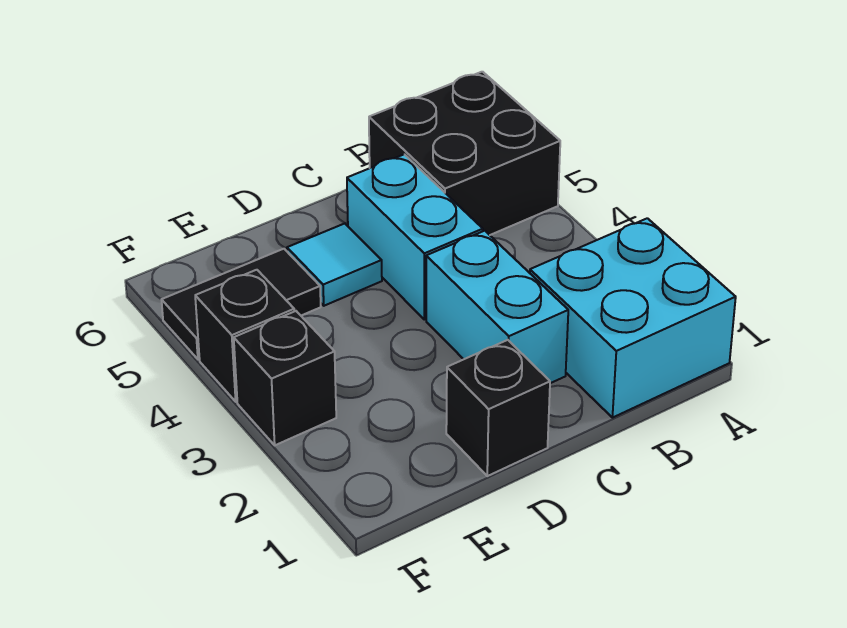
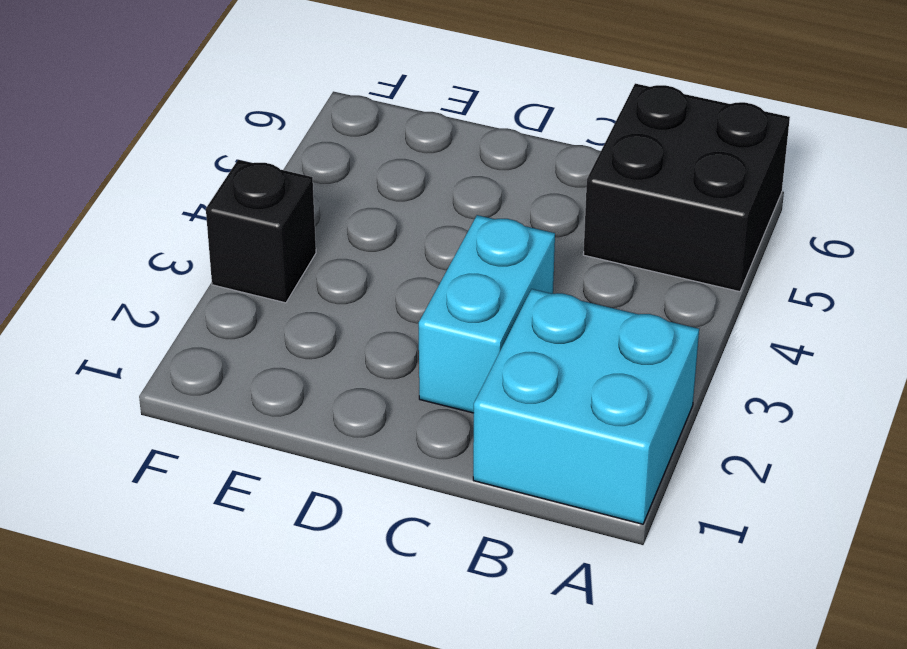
none -> cyan 1x2 brick [347,154,483,319]
none -> black 1x1 brick [446,340,550,476]

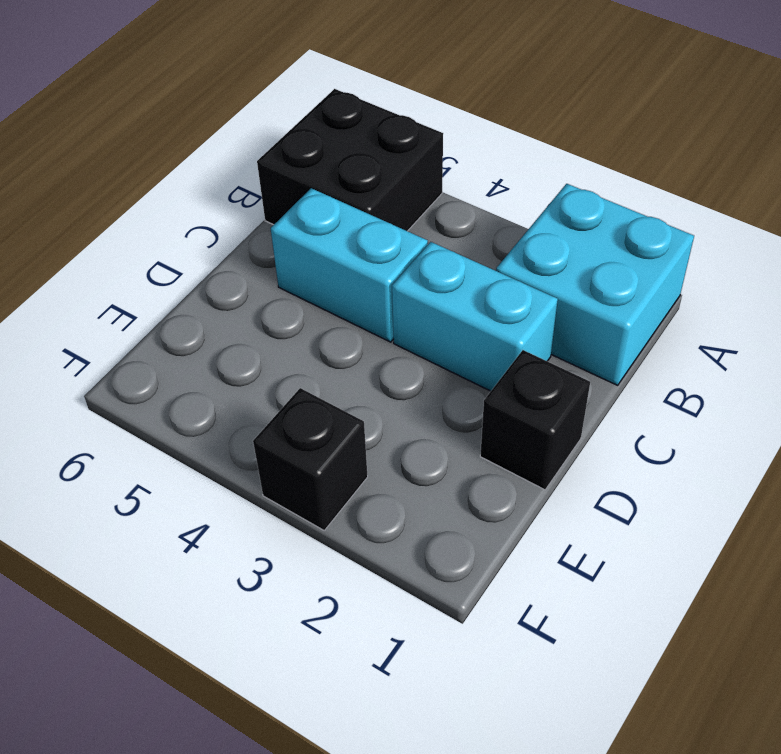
none -> cyan 1x1 tile [287,224,382,306]
none -> black 1x2 tile [162,249,321,359]

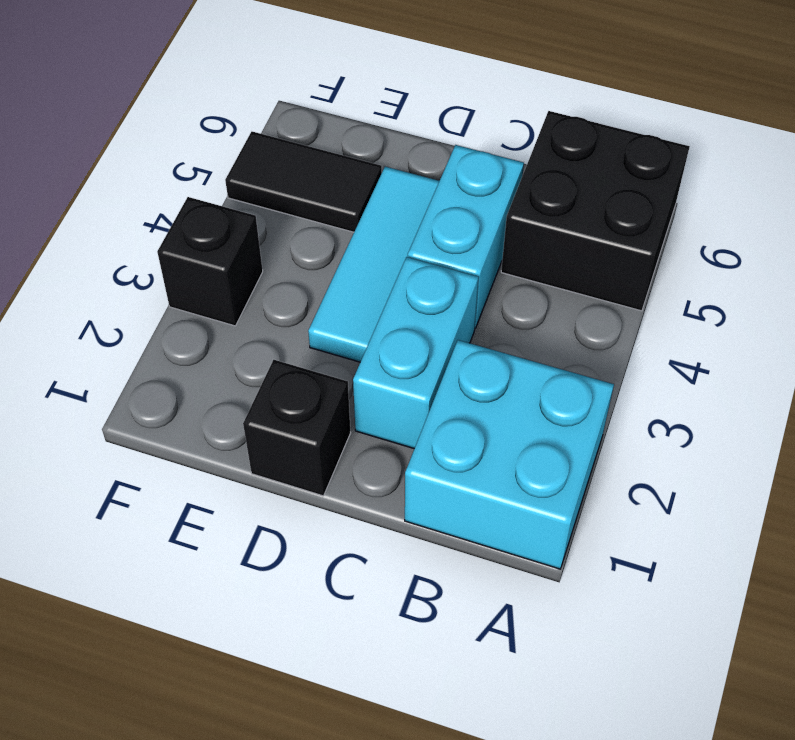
cyan 1x3 tile [308,167,439,362] -> cyan 1x1 tile [287,224,382,306]
none -> black 1x1 brick [195,270,294,402]

